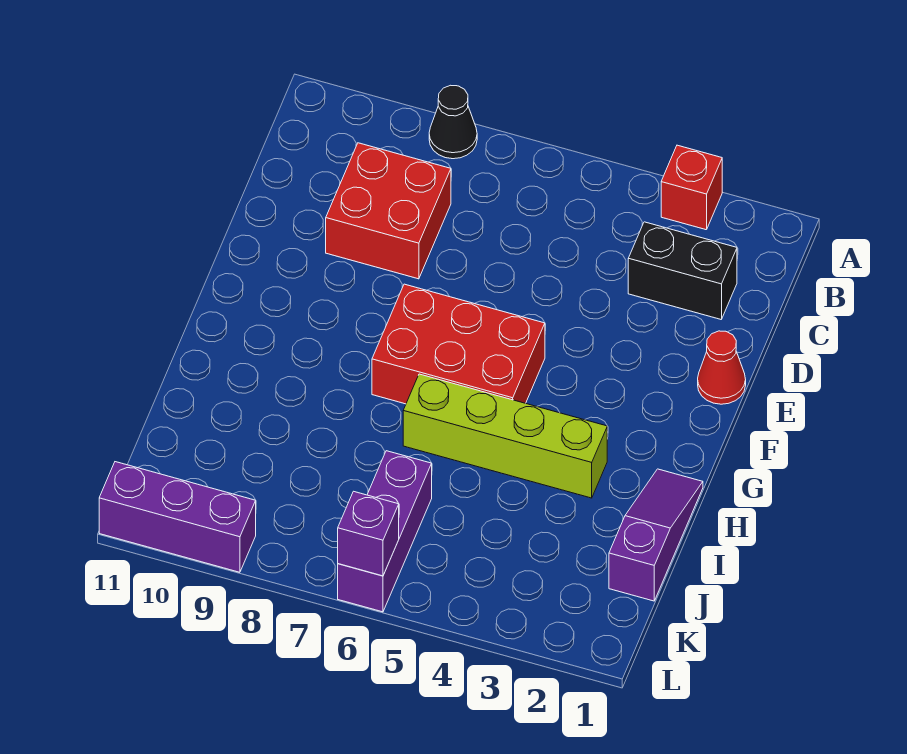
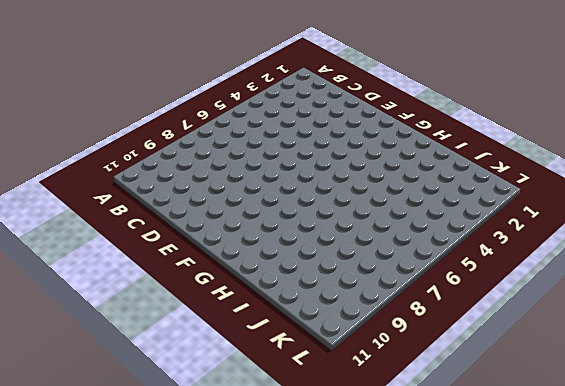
none -> red 1x1 brick [661,145,722,230]
none -> black 1x1 cone [429,85,477,159]

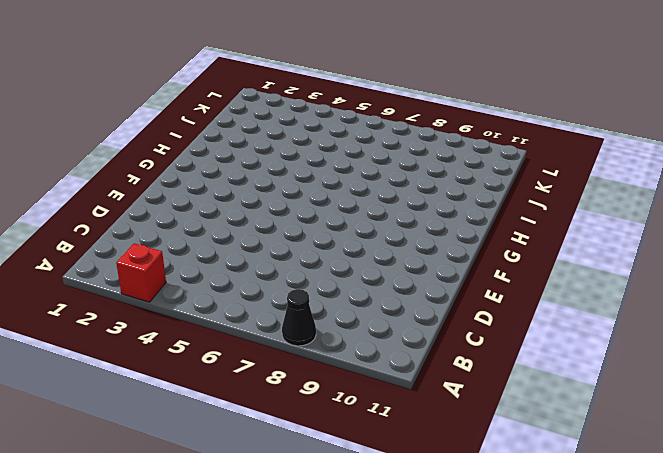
none -> black 1x2 brick [628,222,737,319]
none -> red 2x2 brick [326,143,451,279]

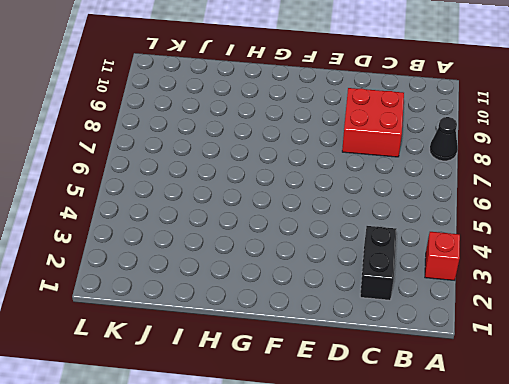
none -> red 1x1 cone [698,331,746,404]
none -> red 2x3 brick [372,284,545,404]

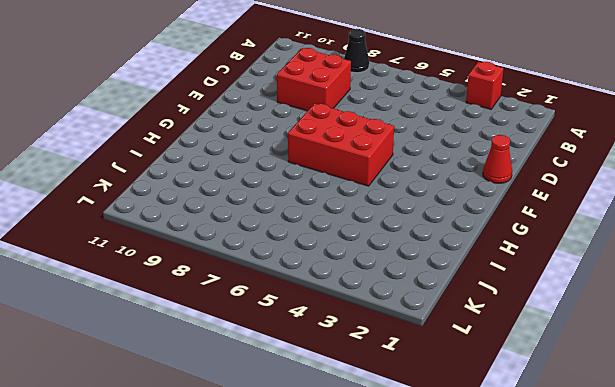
none -> black 1x2 brick [628,222,737,319]
none -> purple 1x3 slope [609,469,703,601]

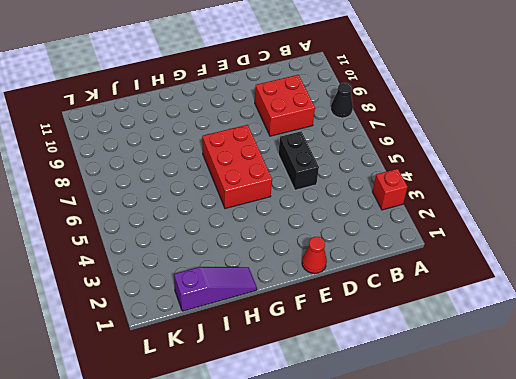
black 1x2 brick [278,131,319,190] -> black 1x2 brick moved to [628,222,737,319]
none -> lime 1x4 brick [403,374,607,498]
none -> purple 1x3 brick [338,451,432,612]

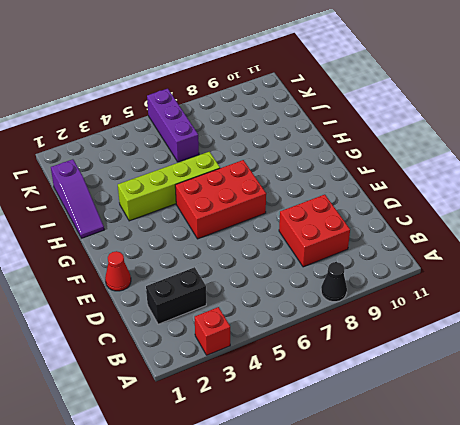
none -> purple 1x3 brick [99,462,256,572]
none -> purple 1x1 brick [338,491,399,576]

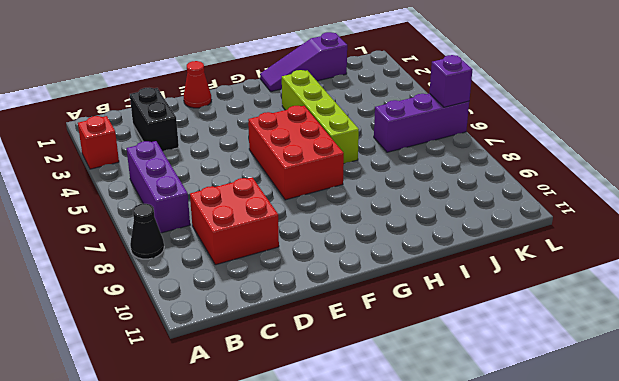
purple 1x3 brick [127,141,190,233] -> purple 1x3 brick moved to [99,462,256,572]

